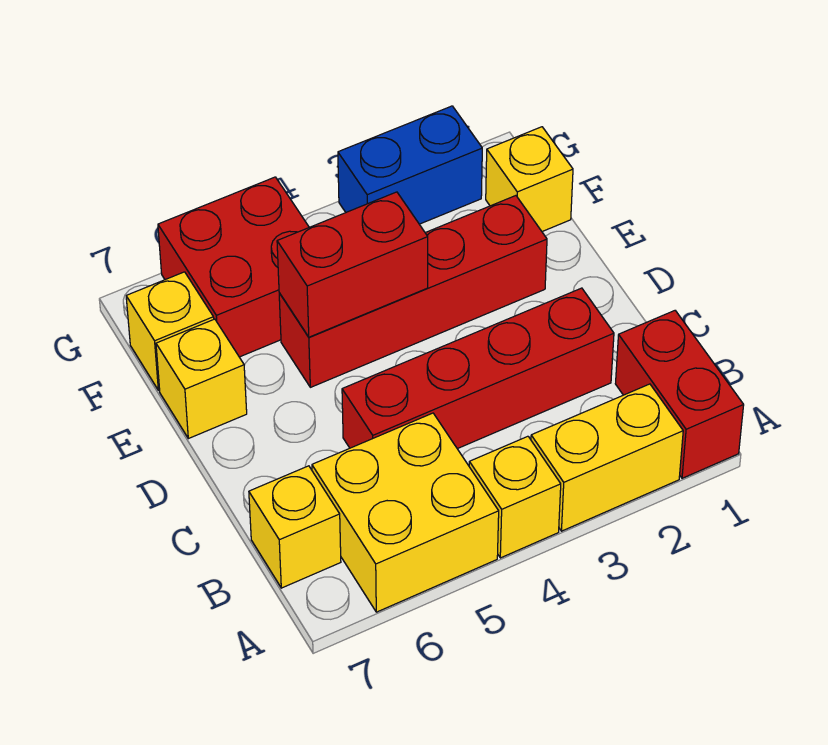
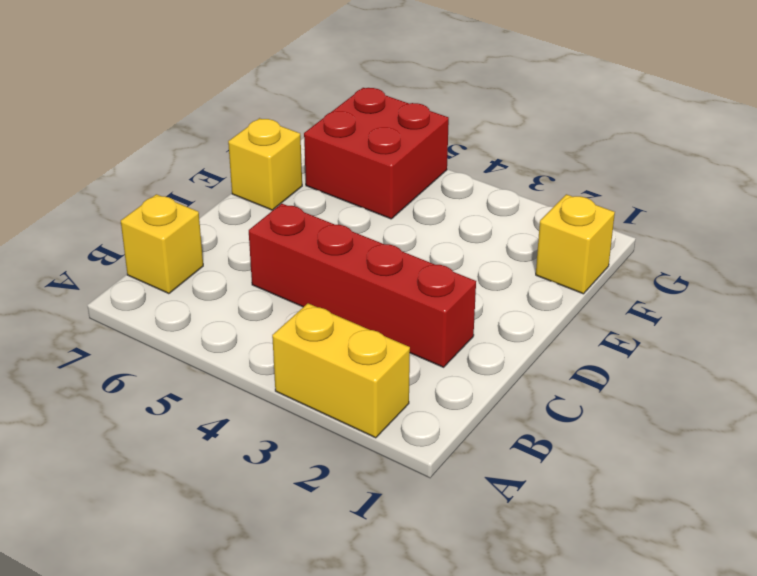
none -> red 1x2 brick [615,311,744,478]
none -> yellow 1x1 brick [469,436,561,558]
none -> yellow 2x2 brick [312,413,499,612]

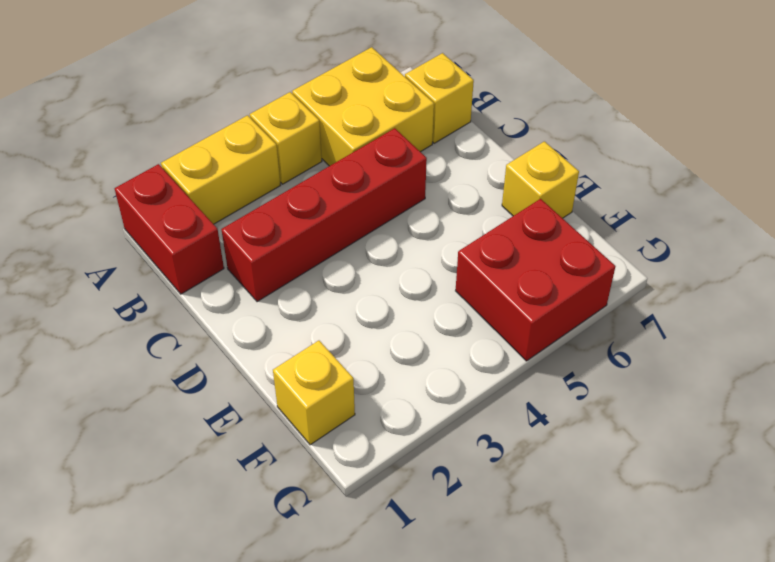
none -> red 1x4 brick [279,196,547,387]
none -> yellow 1x1 brick [126,272,214,390]
none -> blue 1x2 brick [338,106,482,224]

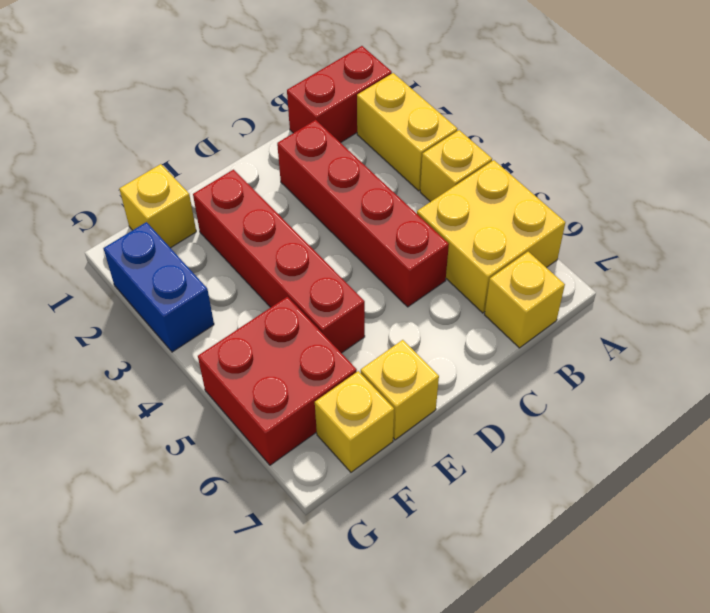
none -> red 1x2 brick [277,192,428,337]

